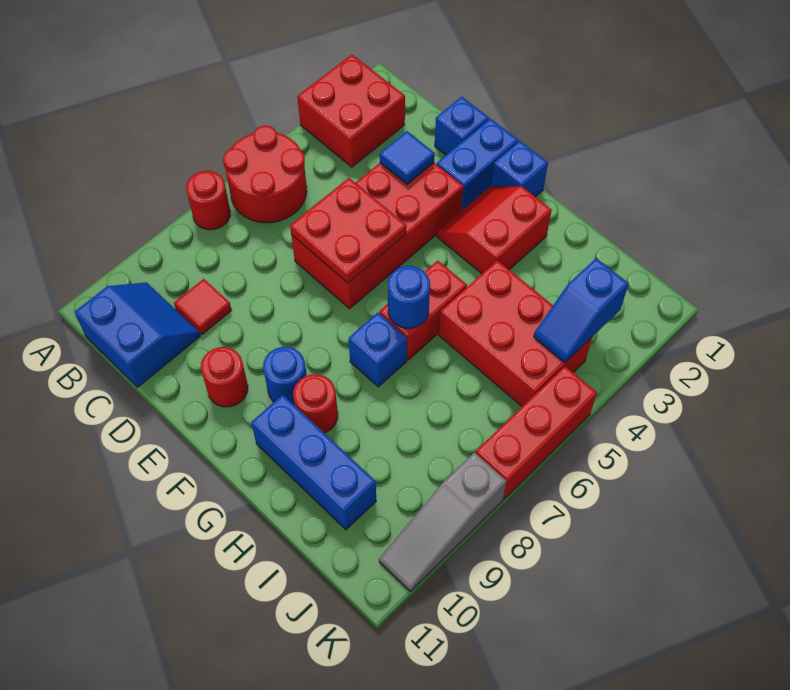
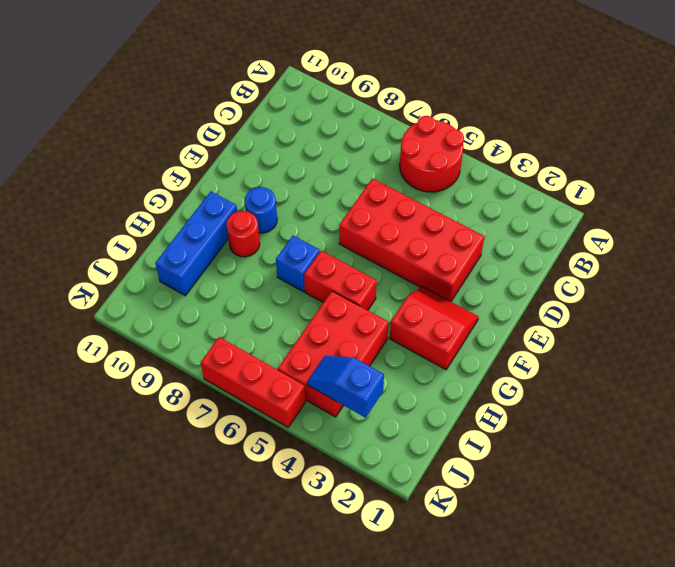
none -> red 2x2 brick [297,55,405,167]
none -> red 1x1 round brick [186,171,230,230]
none -> blue 2x2 slope [75,282,200,387]

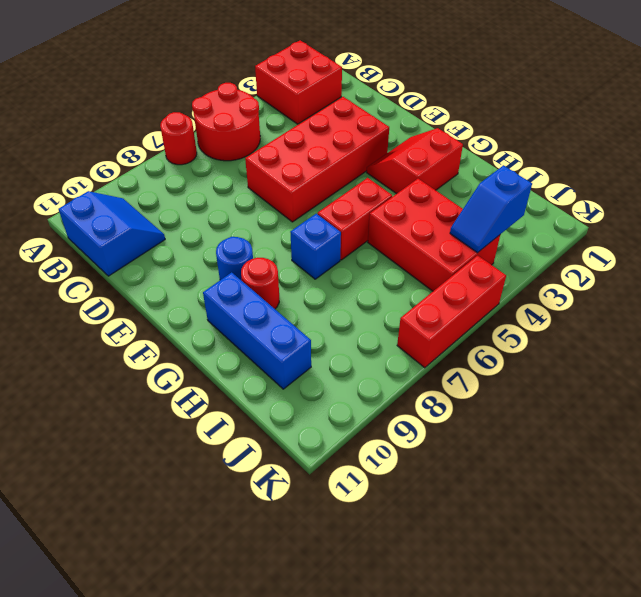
none -> red 1x1 tile [174,279,232,334]
none -> blue 1x1 brick [435,97,489,155]
none -> blue 1x2 brick [437,119,518,210]

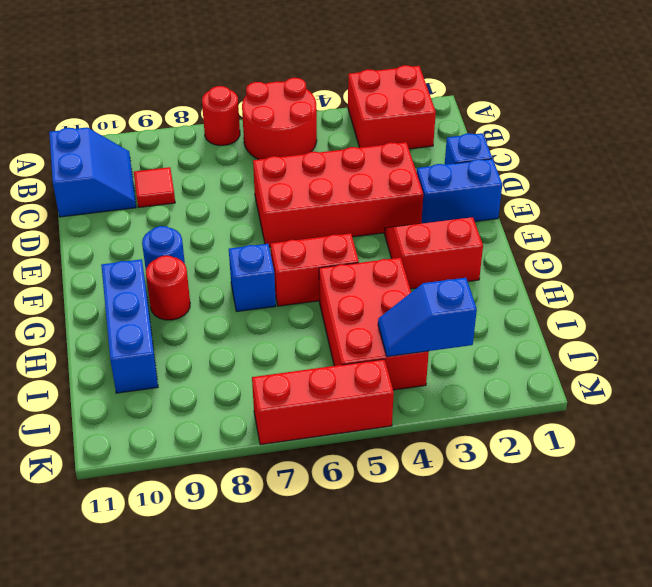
none -> red 1x1 round brick [201,347,248,407]
none -> blue 1x1 brick [491,141,548,197]
none -> grey 1x3 slope [379,452,507,591]

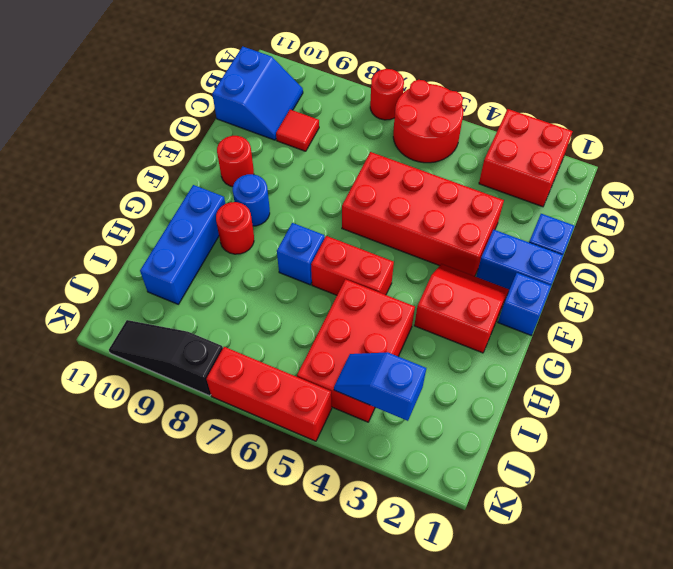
black 1x3 slope [109,320,223,396] -> grey 1x3 slope [379,452,507,591]
none -> blue 1x1 tile [380,131,435,184]
none -> red 2x2 plate [290,178,406,283]
none -> blue 1x1 round brick [388,266,430,328]

